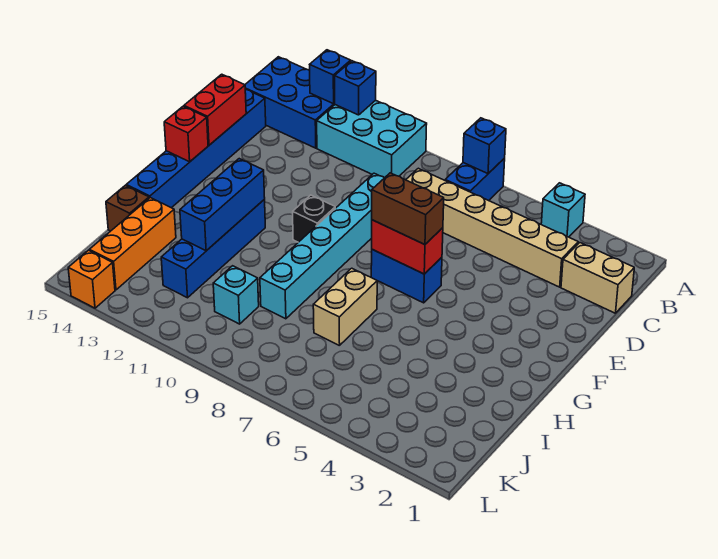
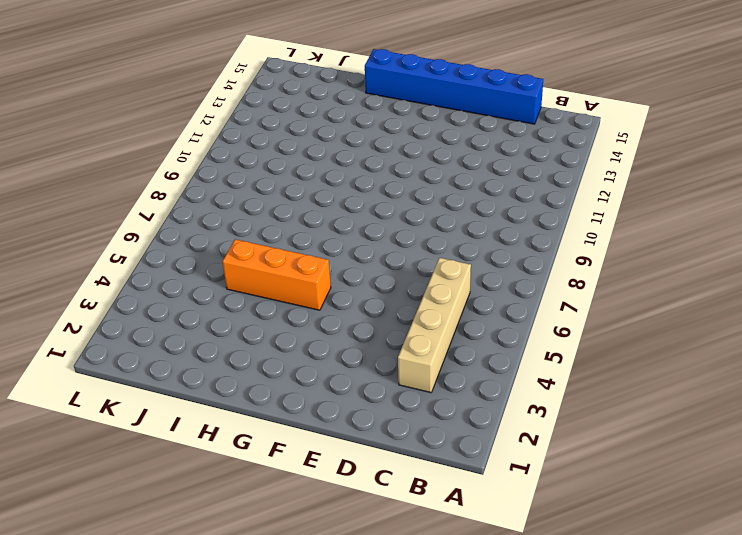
tan 1x4 brick [398,258,471,393] -> tan 1x6 brick [406,168,578,287]
orange 1x3 brick [222,239,331,310] -> orange 1x3 brick moved to [90,198,176,290]
none -> cyan 1x1 brick [541,183,585,237]
none -> blue 1x2 brick [445,158,505,201]
none -> cyan 2x3 brick [317,100,427,178]

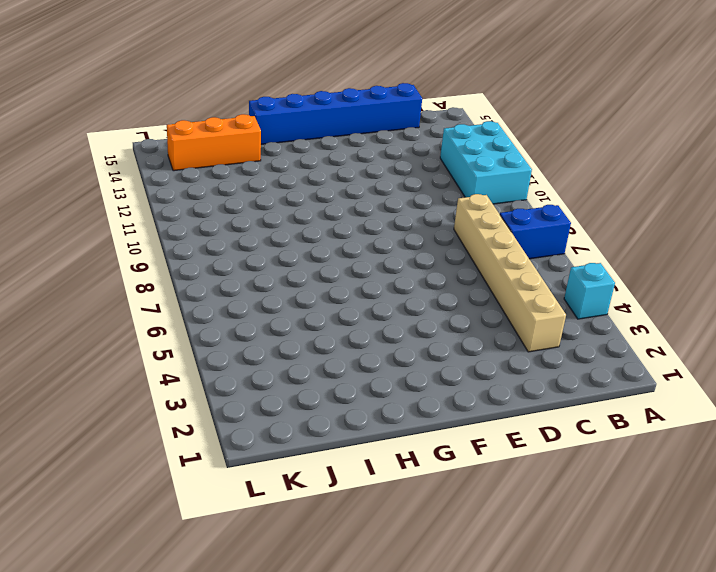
none -> blue 2x3 brick [245,57,335,148]
none -> tan 1x2 brick [561,243,634,313]
none -> cyan 1x6 brick [260,173,384,319]

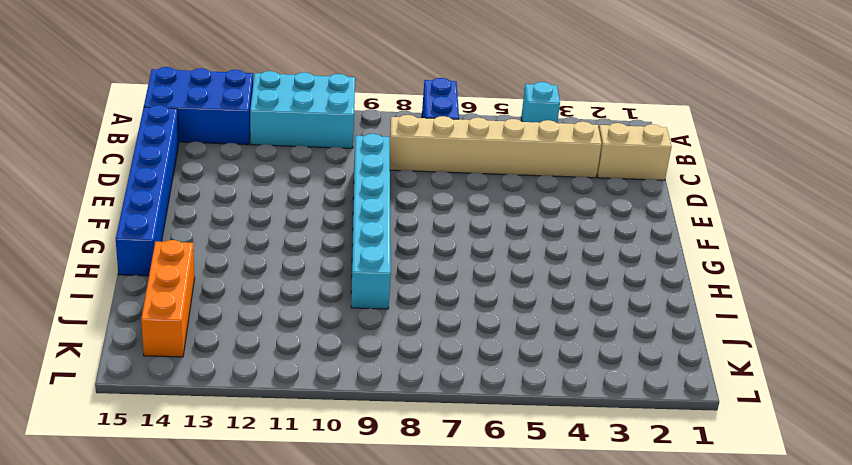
none -> blue 1x2 brick [371,250,442,303]
none -> black 1x1 brick [293,195,335,242]
none -> blue 1x4 brick [161,200,265,298]

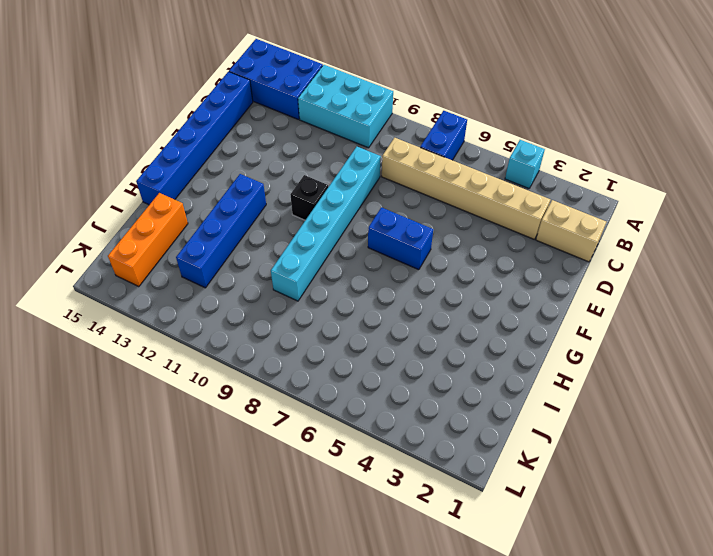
none -> tan 1x2 brick [313,268,377,346]
none -> brown 1x1 brick [106,185,149,231]
none -> cyan 1x1 brick [213,266,259,324]

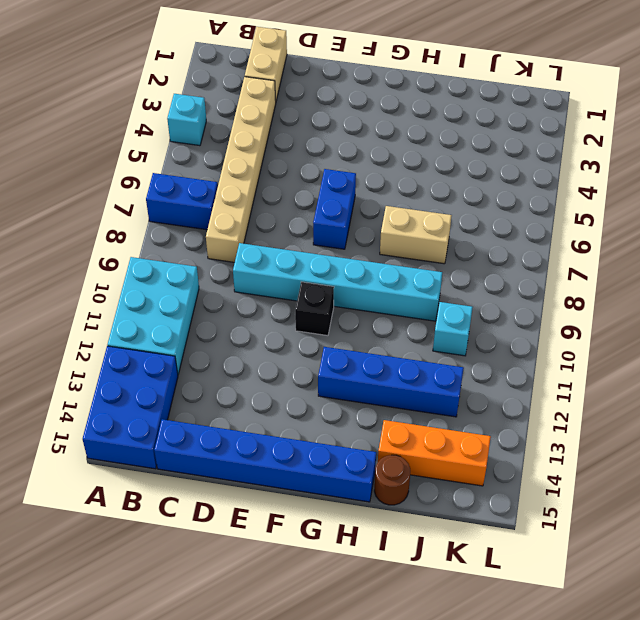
brown 1x1 round brick [374,455,410,505] -> brown 1x1 brick [106,185,149,231]
none -> orange 1x1 brick [68,250,115,308]
none -> blue 1x1 brick [463,118,506,174]
none -> blue 1x1 brick [335,61,376,115]

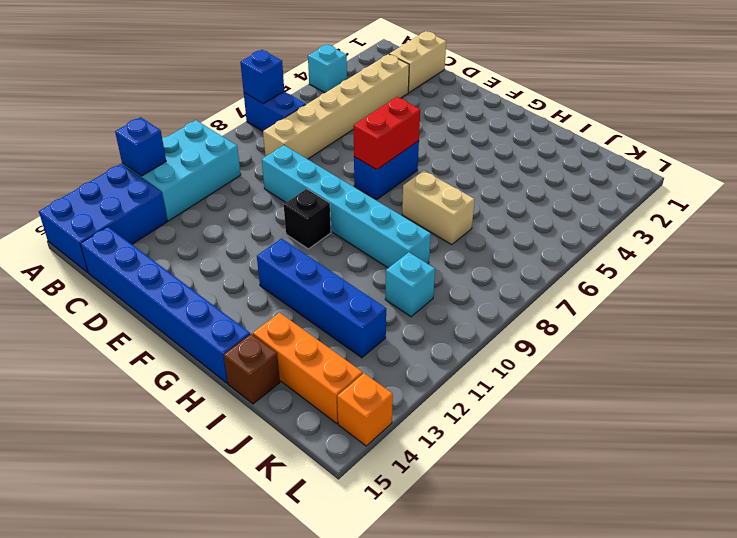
none -> blue 1x1 brick [310,50,351,104]
none -> red 1x2 brick [184,74,246,145]
none -> red 1x1 brick [164,106,208,162]

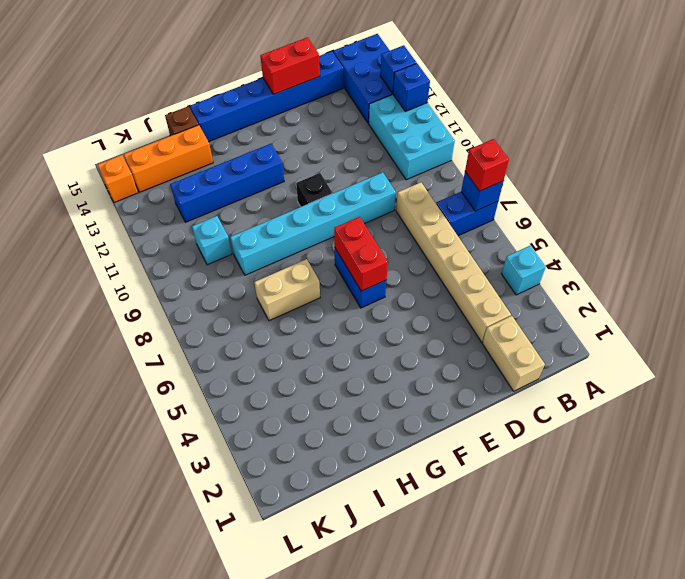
red 1x1 brick [465,139,509,191] -> red 1x1 brick moved to [164,106,208,162]
none -> blue 1x3 brick [180,159,265,251]
none -> brown 1x2 brick [372,173,444,245]

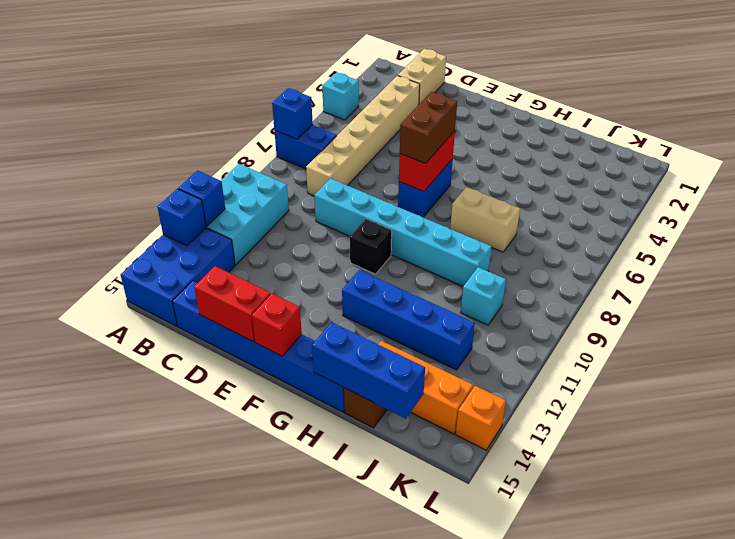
blue 1x3 brick [312,322,425,419] -> blue 1x3 brick moved to [180,159,265,251]

